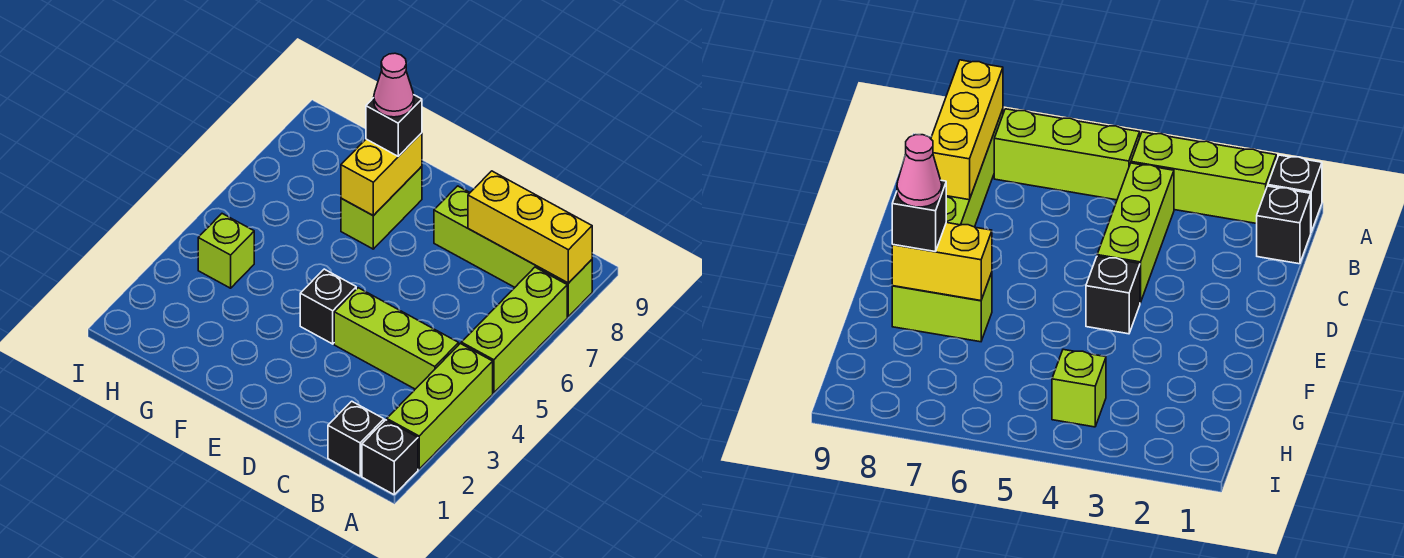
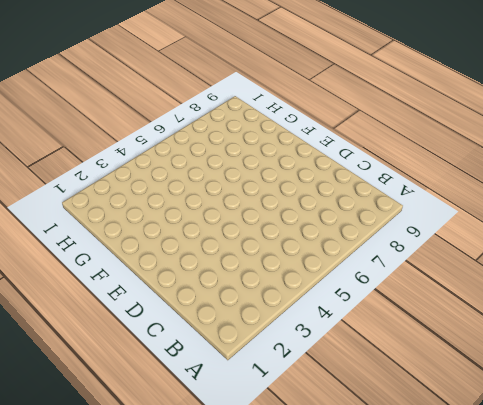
none -> black 1x1 brick [362,420,418,494]
none -> lime 1x3 brick [387,344,493,469]
none -> lime 1x3 brick [461,267,567,393]

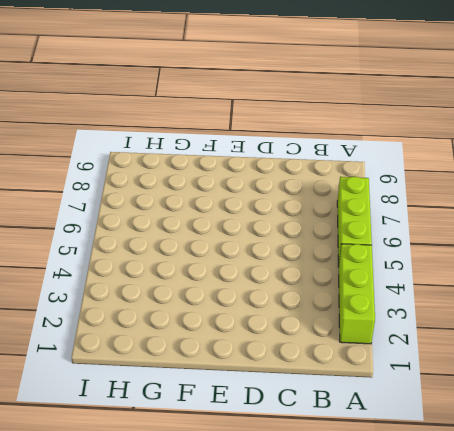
none -> black 1x1 brick [362,420,418,494]
none -> lime 1x4 brick [434,186,592,316]
none -> black 1x1 brick [328,401,384,476]

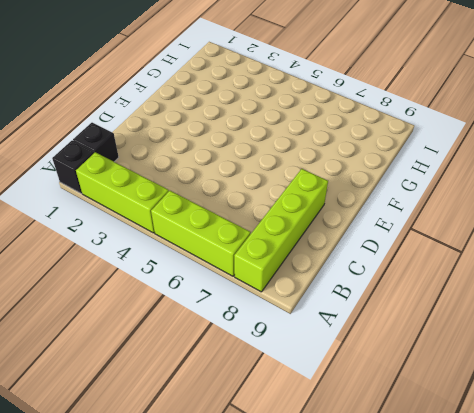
none -> lime 1x3 brick [334,288,459,389]
none -> black 1x1 brick [300,269,356,344]
none -> lime 1x2 brick [341,166,422,249]

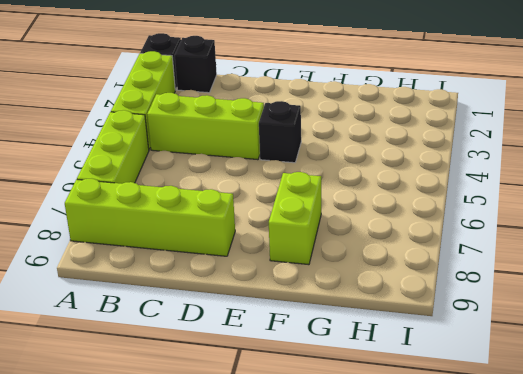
none -> lime 1x1 brick [198,214,254,288]
none -> yellow 1x3 brick [468,171,592,283]
none -> yellow 1x2 brick [341,133,422,216]

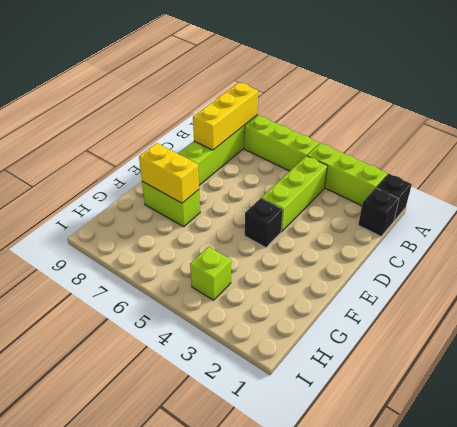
none -> black 1x1 brick [366,95,422,156]
none -> pink 1x1 cone [374,53,414,117]

